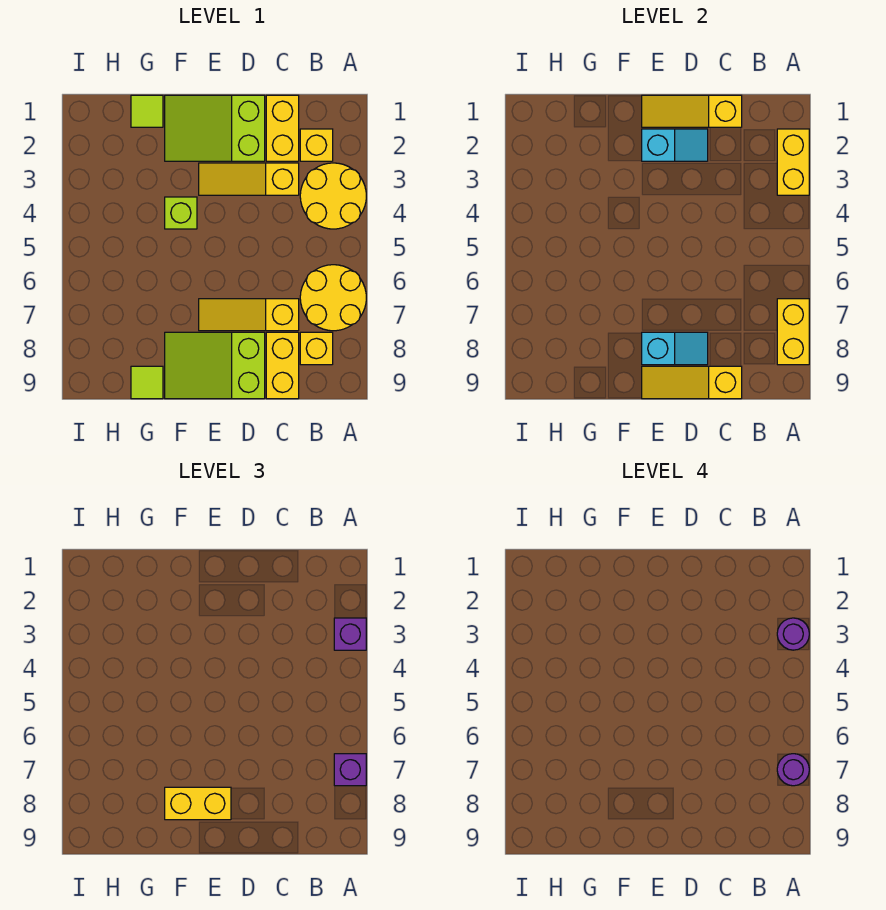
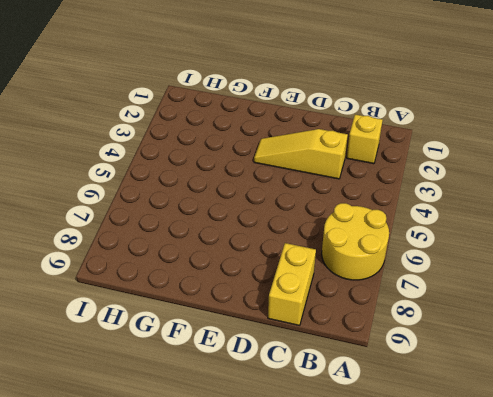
none -> yellow 2x2 round brick [300,163,366,229]
none -> yellow 1x1 brick [300,332,333,365]
none -> yellow 1x2 brick [266,95,299,161]

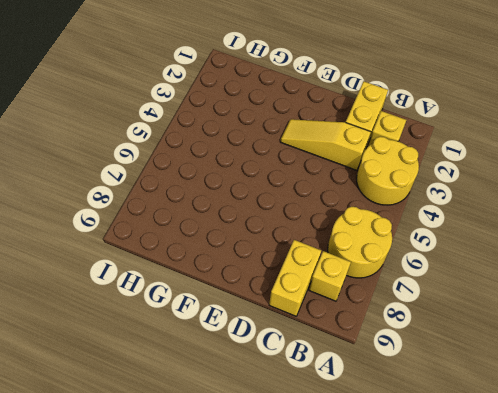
none -> yellow 1x3 slope [199,299,299,331]
none -> lime 2x3 slope [165,95,265,161]
none -> lime 2x3 slope [165,332,265,399]

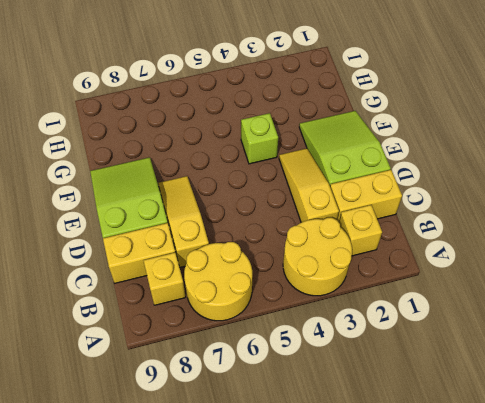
none -> lime 1x1 tile [131,95,163,127]
none -> lime 1x1 tile [131,366,163,399]
none -> yellow 1x2 brick [777,129,809,195]

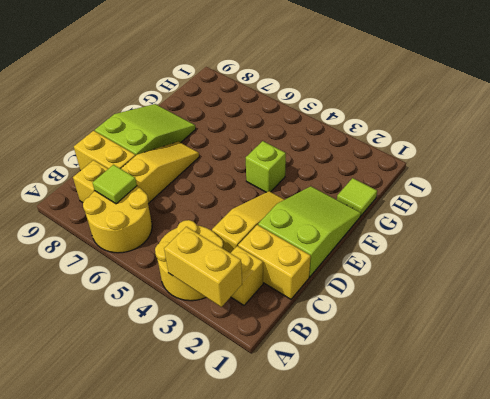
lime 1x1 tile [93,165,137,204] -> lime 1x1 tile moved to [131,366,163,399]
none -> yellow 1x2 brick [777,299,809,365]
none -> yellow 1x3 slope [642,95,742,127]
none -> yellow 1x3 slope [642,366,742,399]

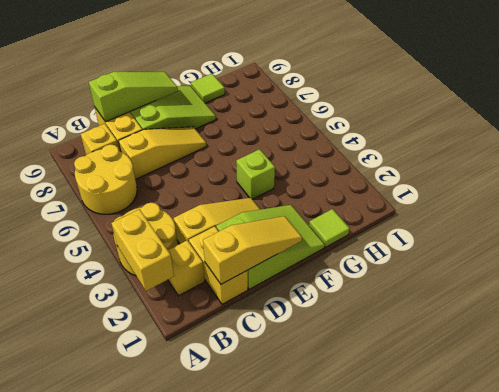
lime 1x3 slope [89,72,178,122] -> yellow 1x3 slope [642,366,742,399]
none -> yellow 1x2 brick [777,299,809,365]
none -> cyan 1x2 slope [642,129,708,161]
none -> cyan 1x2 slope [642,332,708,365]

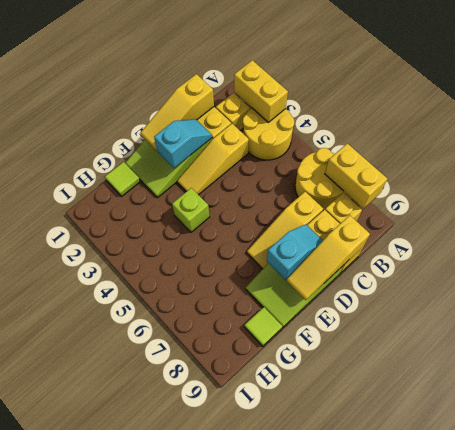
none -> purple 1x1 brick [334,618,366,650]
none -> purple 1x1 brick [334,754,366,786]
none -> yellow 1x2 brick [165,787,231,820]

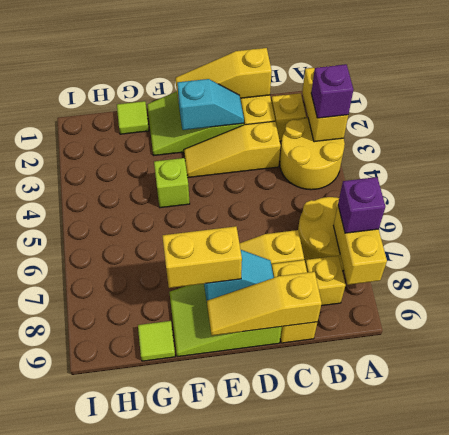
none -> purple 1x1 round brick [777,618,809,650]
none -> purple 1x1 round brick [777,754,809,786]

